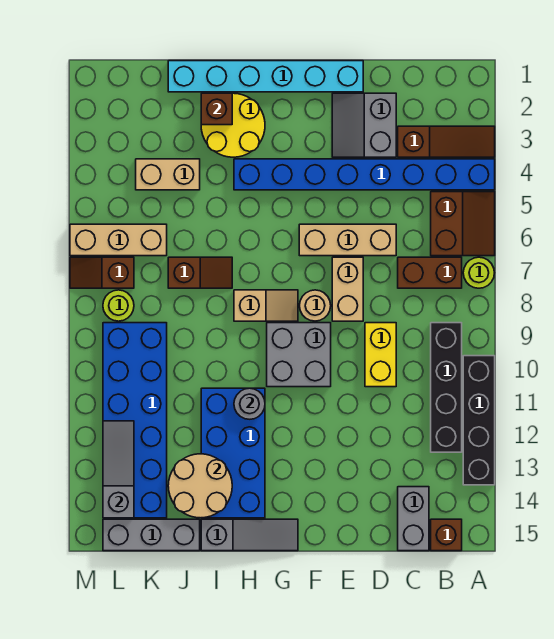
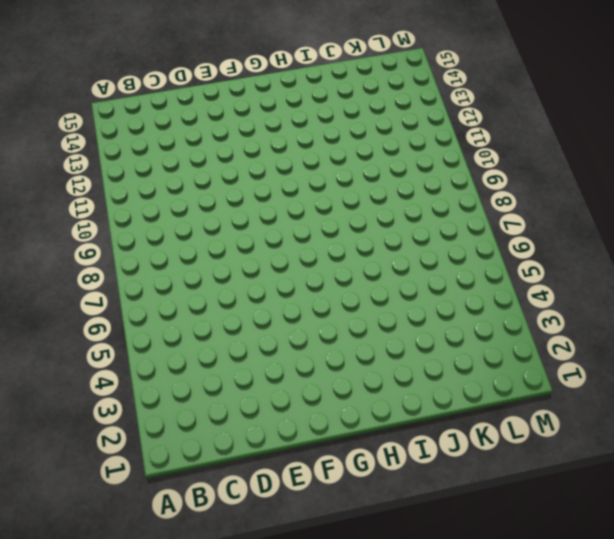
none -> brown 1x3 slope [398,126,495,157]
none -> blue 1x8 brick [234,159,495,190]
none -> brown 2x2 slope [431,192,495,256]
none -> lime 1x1 round brick [463,257,494,288]

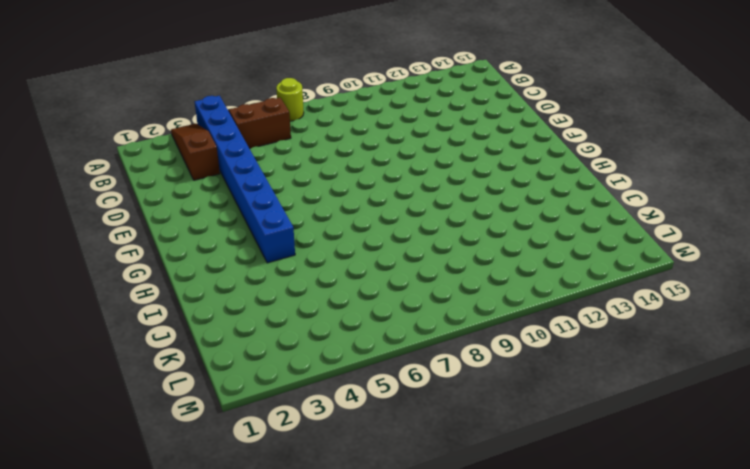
none -> black 1x4 brick [463,356,495,485]
none -> brown 1x2 brick [398,257,462,288]
none -> black 1x4 brick [431,323,462,452]
none -> brown 1x1 brick [431,519,462,551]

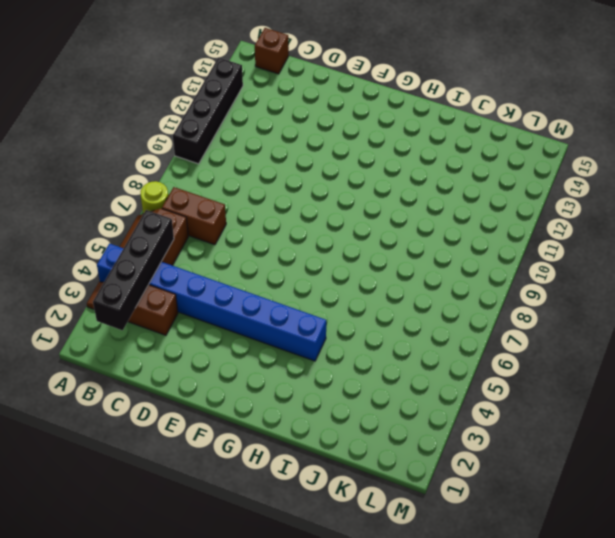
black 1x4 brick [93,210,174,330] -> black 1x4 brick moved to [431,323,462,452]
none -> grey 1x2 brick [398,487,429,551]
none -> grey 2x2 slope [332,93,396,157]
none -> tan 1x3 brick [299,224,396,256]
none -> yellow 1x2 brick [365,323,396,387]

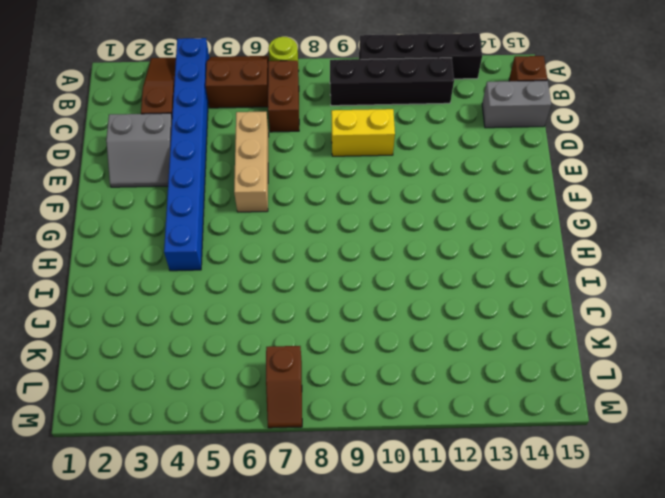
none -> cyan 1x6 brick [168,61,363,92]
none -> tan 1x2 brick [332,257,363,321]
none -> tan 1x1 round brick [300,290,331,321]
none -> grey 2x2 brick [267,323,331,387]

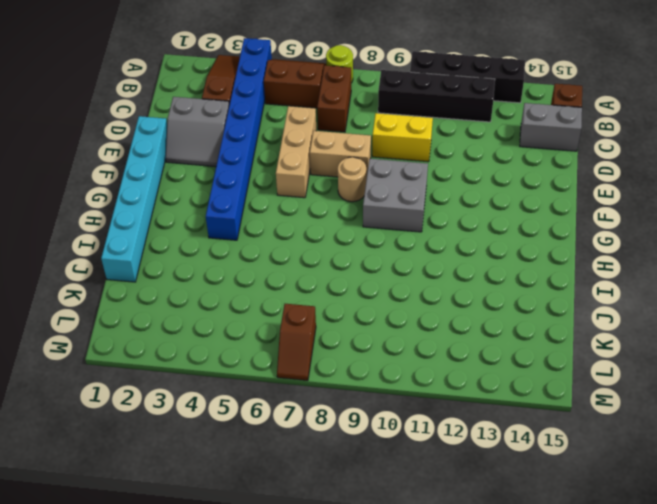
none -> tan 1x2 slope [234,290,298,321]
none -> grey 1x3 slope [201,519,298,551]
none -> yellow 2x2 round brick [201,93,265,157]
none -> blue 2x4 brick [201,388,265,518]

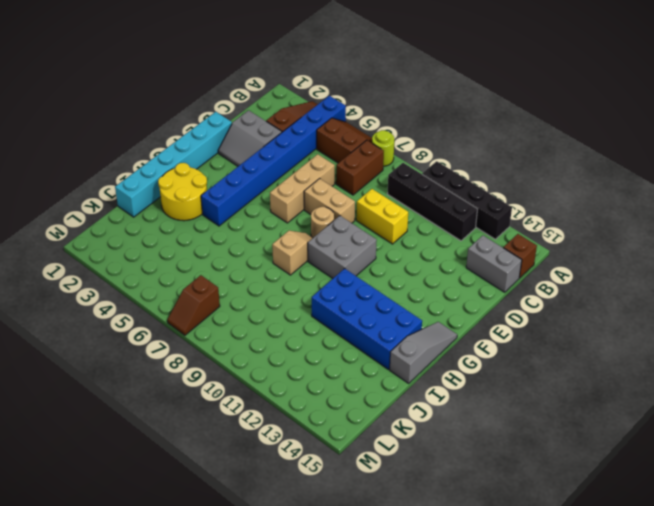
none -> brown 1x2 slope [168,257,232,288]
none -> tan 1x2 brick [136,159,200,190]
none -> grey 1x3 brick [103,519,200,551]
none -> tan 1x3 brick [70,224,167,256]

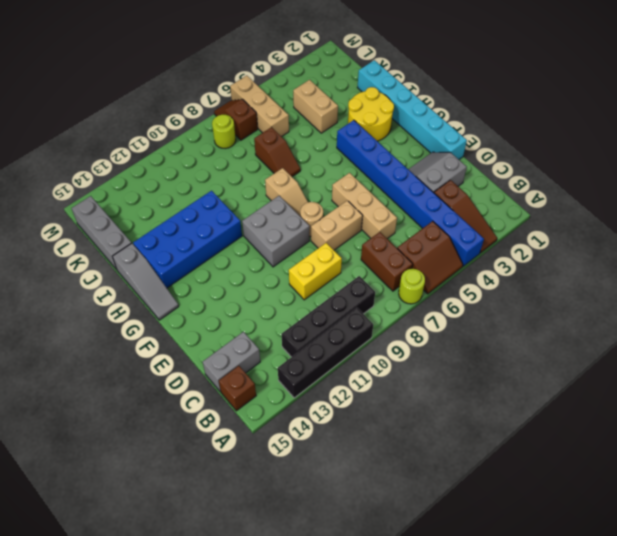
none -> blue 2x6 brick [103,323,167,518]
none -> grey 1x1 round brick [234,388,265,419]
none -> brown 1x1 brick [201,93,232,125]
none -> tan 2x2 round brick [168,454,232,518]

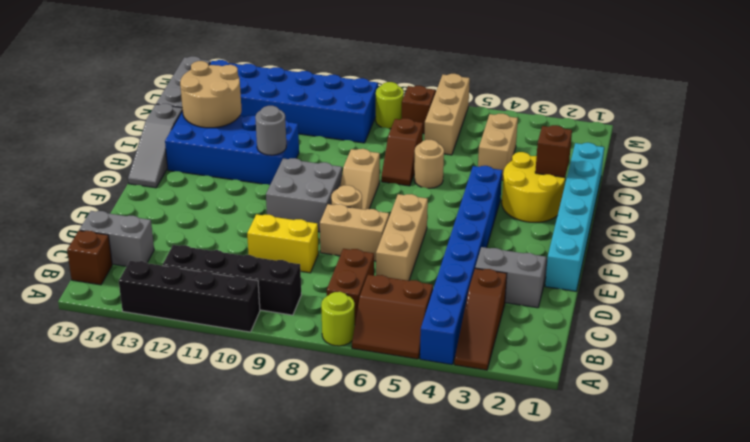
tan 1x1 round brick [414,140,444,188] -> none
none -> grey 1x3 slope [103,421,134,518]

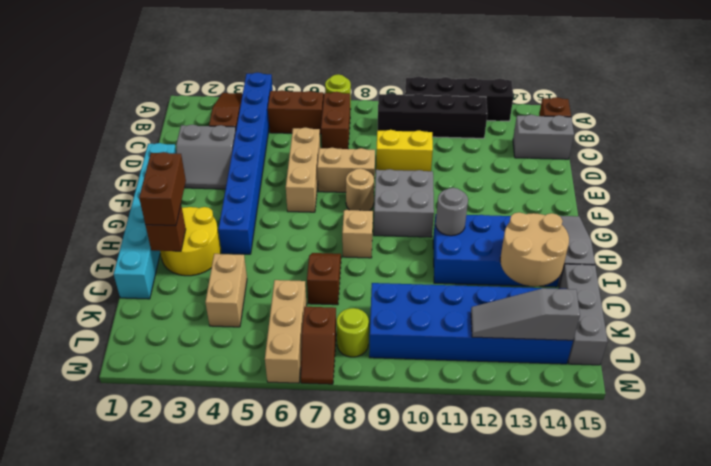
brown 1x2 brick [139,152,186,226] -> none

